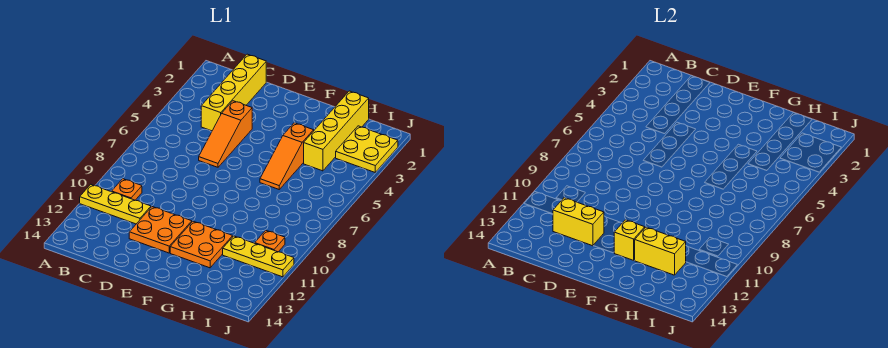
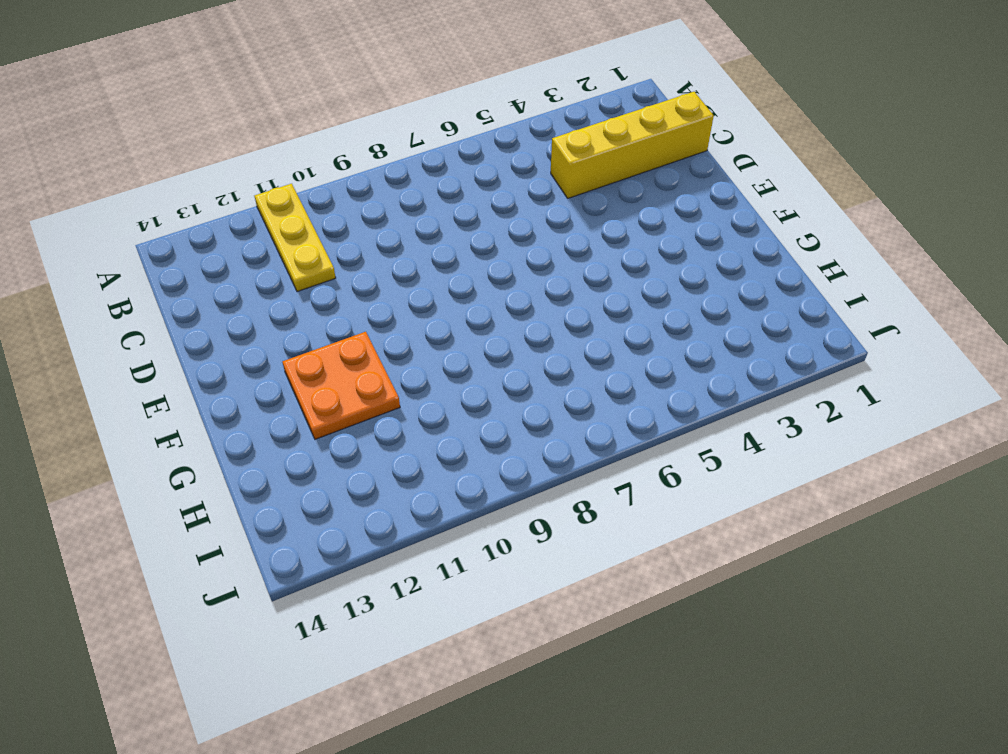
none -> orange 1x1 plate [112,179,142,200]
none -> orange 1x3 slope [199,101,252,167]
none -> orange 2x2 plate [129,207,192,253]

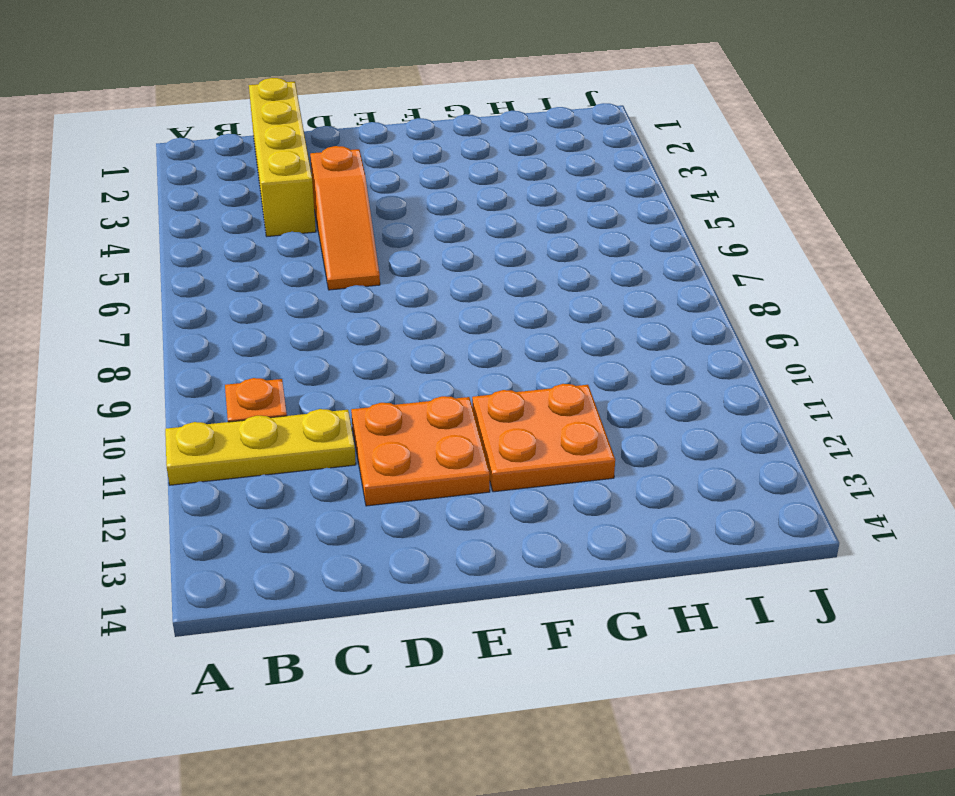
none -> orange 1x3 slope [260,123,314,189]
none -> yellow 1x4 brick [304,91,369,171]
none -> yellow 1x3 plate [223,236,294,277]

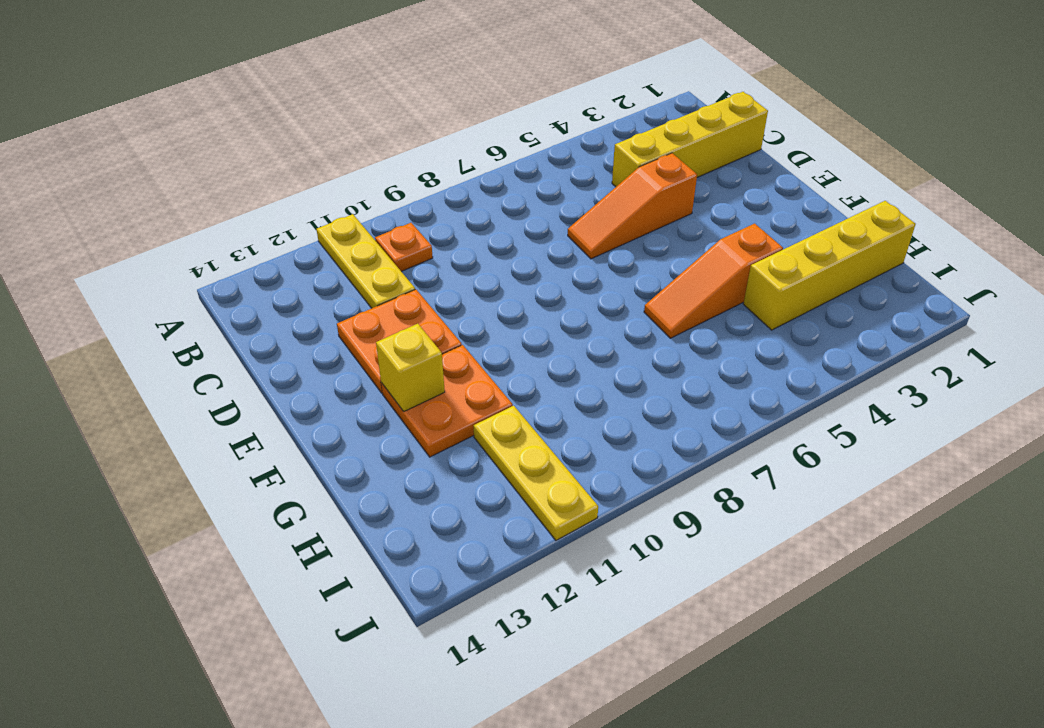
none -> yellow 2x2 plate [336,126,398,172]
none -> orange 1x1 plate [255,230,285,252]
none -> yellow 1x2 brick [553,198,604,246]

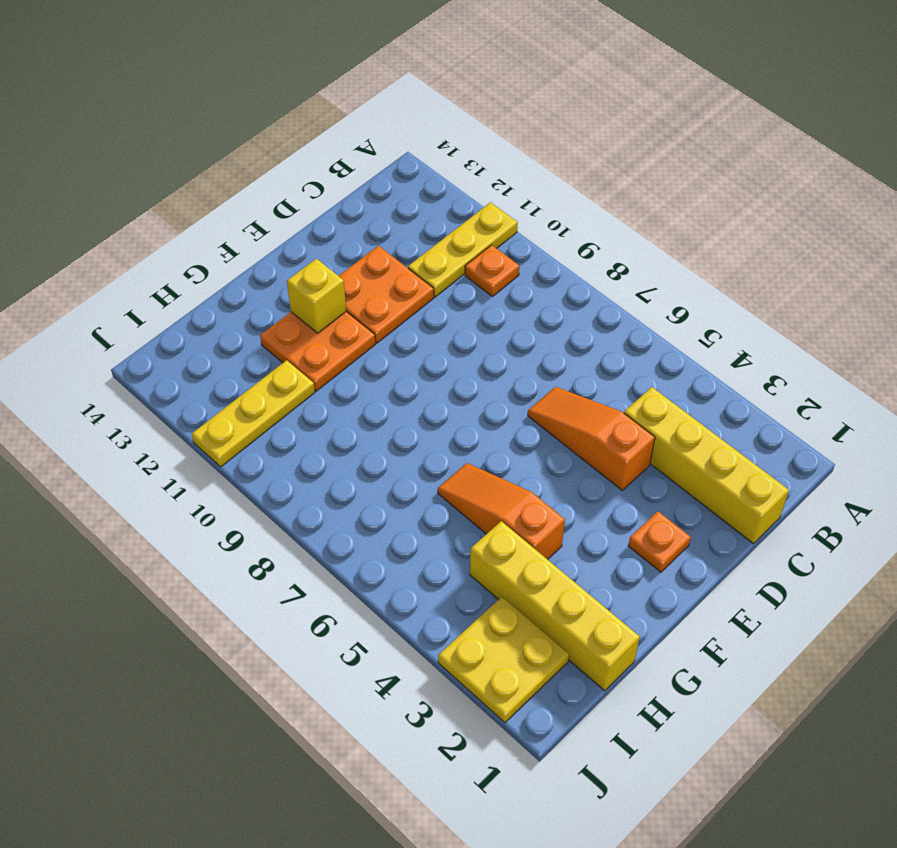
orange 1x1 plate [628,511,691,572] -> orange 1x1 plate moved to [255,230,285,252]
none -> yellow 1x2 brick [553,198,604,246]
none -> yellow 1x2 brick [634,227,686,275]

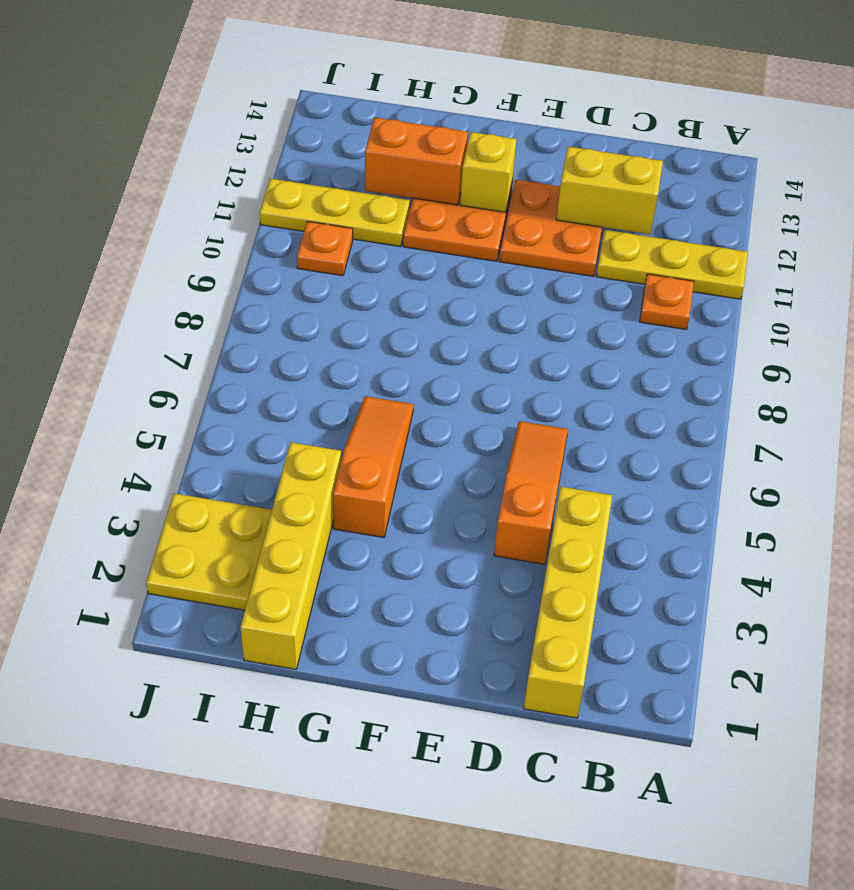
orange 1x2 brick [365,117,468,205] -> yellow 1x2 brick [634,227,686,275]

